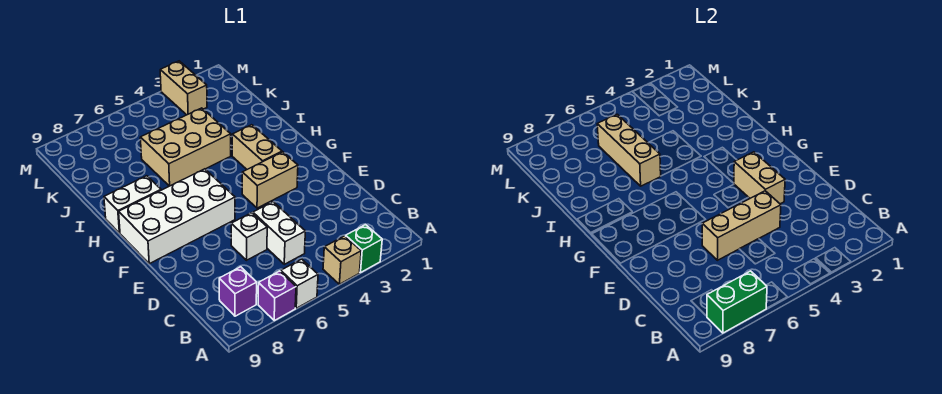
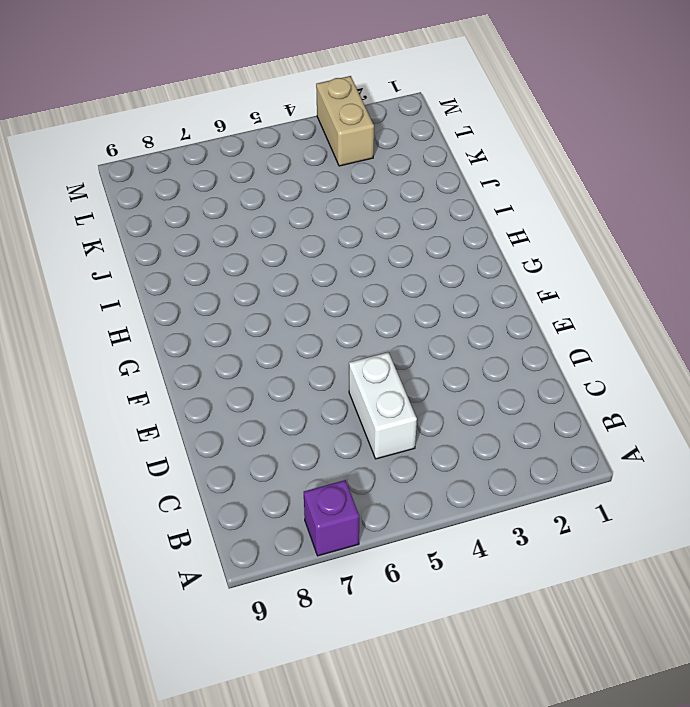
none -> green 1x1 brick [346,225,382,273]
none -> tan 1x1 brick [323,236,361,284]
none -> white 1x1 brick [281,259,318,308]

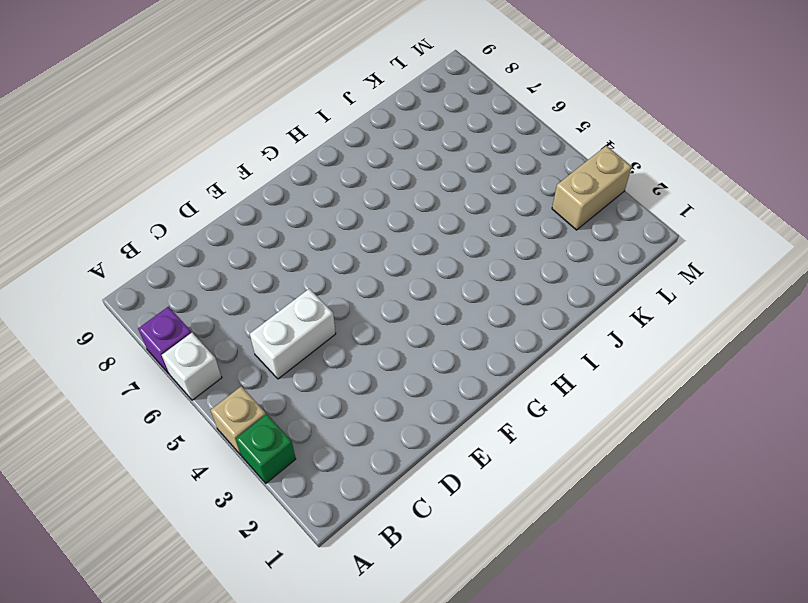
none -> purple 1x1 brick [219,267,257,316]
none -> white 1x1 brick [231,213,267,260]
none -> tan 1x2 brick [242,152,298,208]

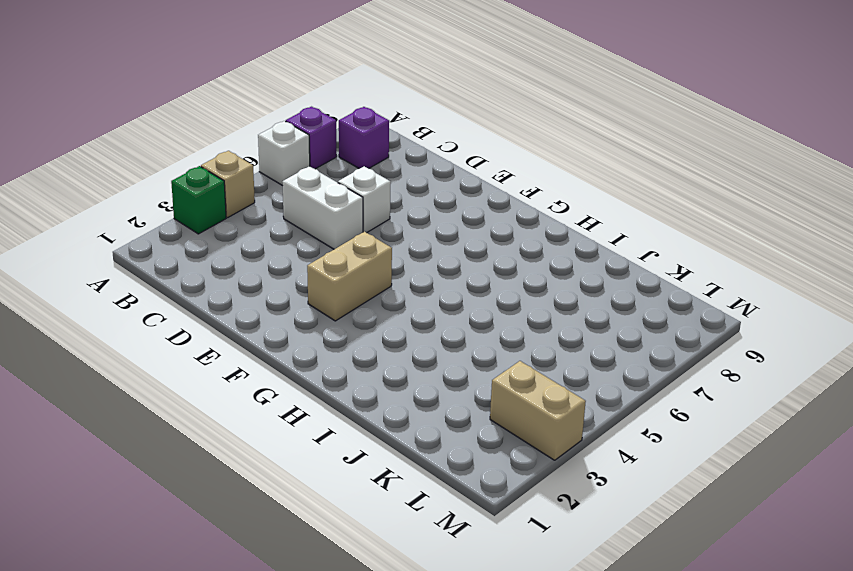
none -> white 2x4 brick [119,169,235,264]
none -> tan 1x2 brick [232,125,282,169]
none -> white 1x2 brick [104,176,161,233]

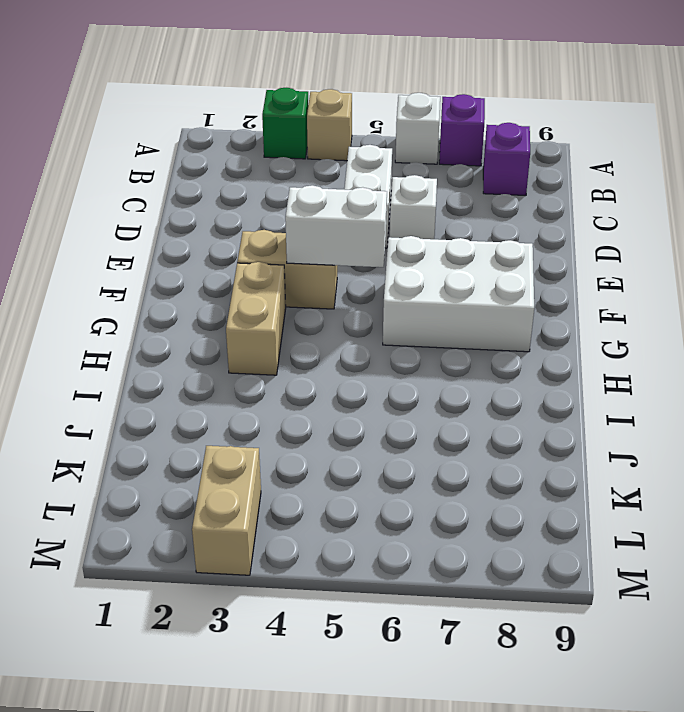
white 1x2 brick [285,185,387,267] -> white 1x2 brick moved to [104,176,161,233]
white 2x3 brick [383,236,534,352] -> white 2x4 brick [119,169,235,264]
none -> tan 2x3 brick [140,108,231,186]
none -> green 1x2 brick [707,271,767,333]
none -> tan 1x3 brick [702,191,781,260]

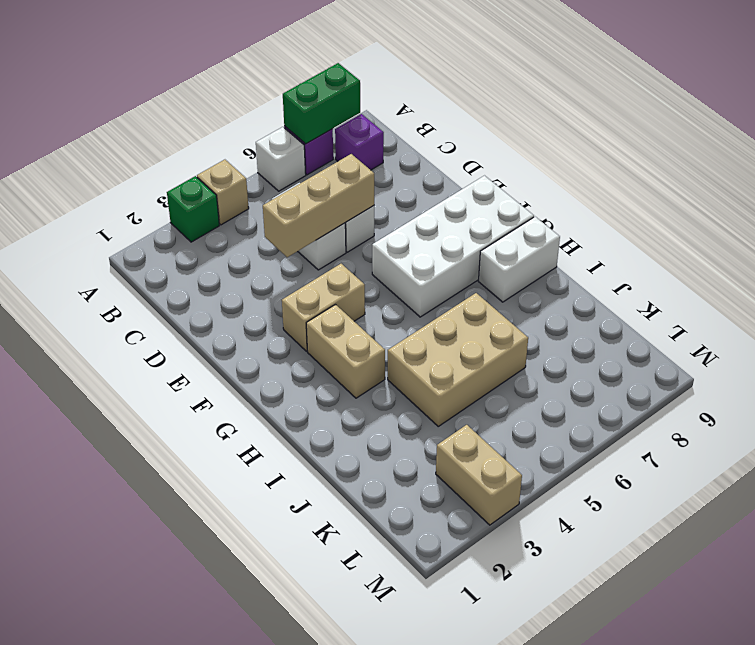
none -> tan 1x2 brick [734,152,785,204]
none -> tan 1x3 brick [597,114,661,186]

